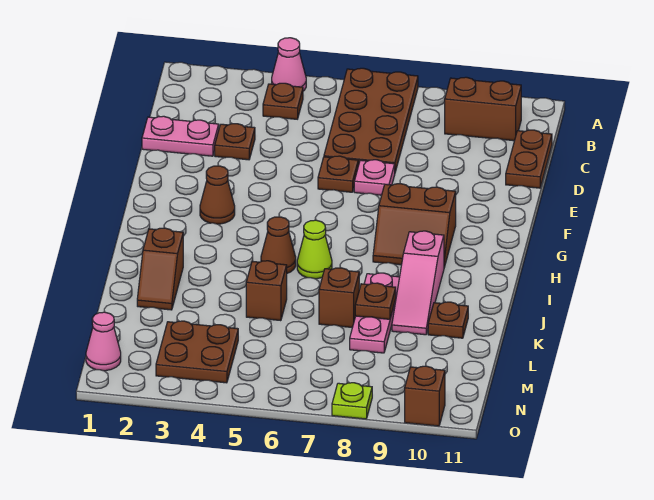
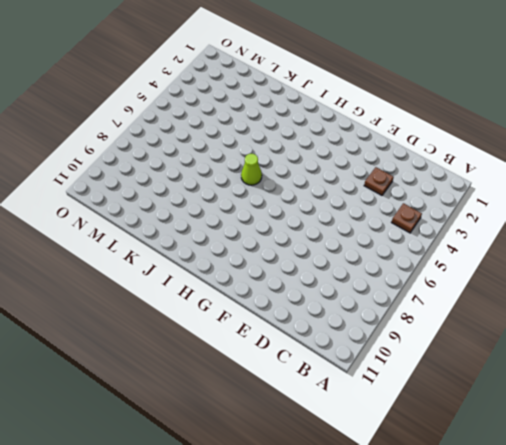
none -> pink 1x1 cone [272,38,306,91]
none -> brown 2x4 plate [324,68,418,172]
none -> brown 1x2 brick [445,77,521,141]

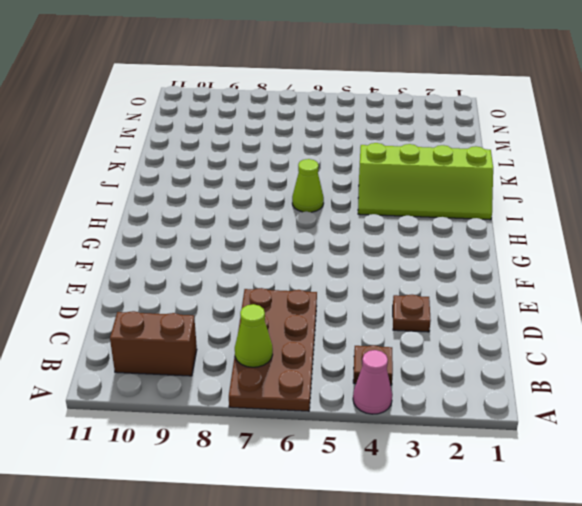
lime 1x1 cone [235,304,273,367] -> none
lime 2x4 slope [358,143,493,220] -> brown 1x2 slope [137,228,183,310]
none -> brown 1x2 plate [506,130,552,188]
none -> pink 1x2 plate [142,116,219,156]
none -> brown 1x1 plate [318,156,358,192]

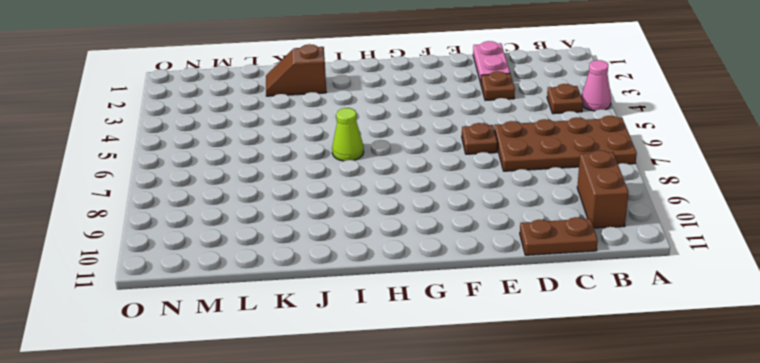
none -> pink 1x1 plate [354,160,395,195]
none -> brown 1x1 cone [200,166,235,224]
none -> brown 2x2 slope [373,184,456,268]

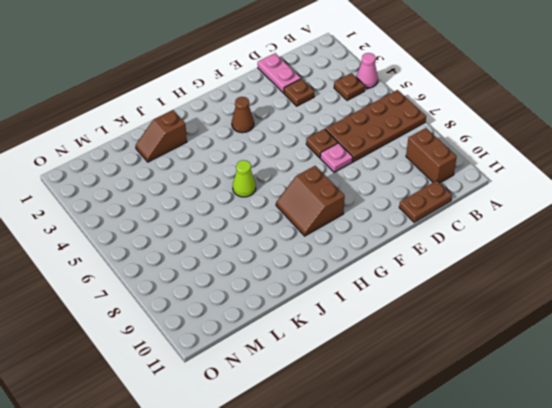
none -> brown 1x1 cone [261,217,296,273]
none -> pink 1x3 slope [392,231,444,335]
none -> pink 1x3 plate [350,273,400,353]

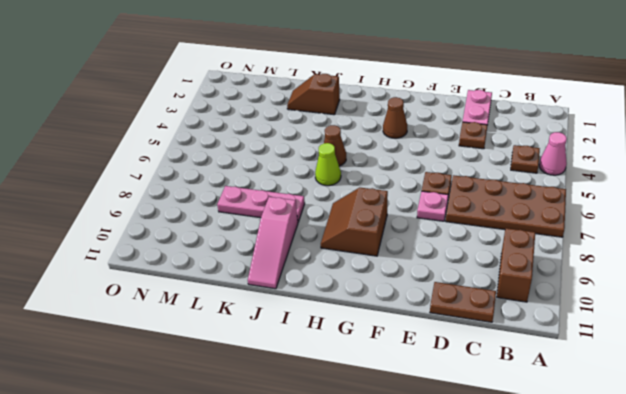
pink 1x3 slope [248,197,298,289] -> pink 1x3 slope turned to [392,231,444,335]
none -> brown 1x1 brick [246,261,287,321]
none -> brown 1x1 brick [319,268,359,328]
none -> brown 1x1 plate [428,302,468,338]

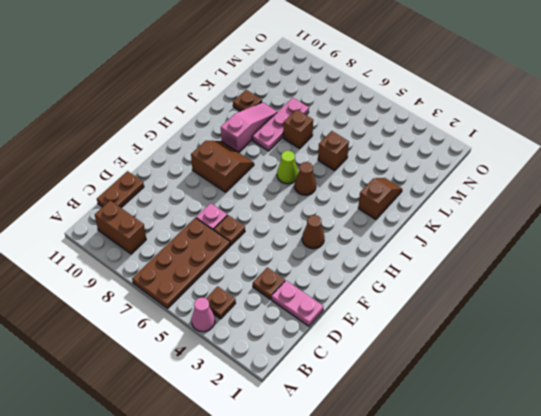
none -> brown 2x2 plate [156,321,238,383]
none -> pink 1x1 cone [86,312,121,371]
none -> lime 1x1 plate [332,383,372,419]

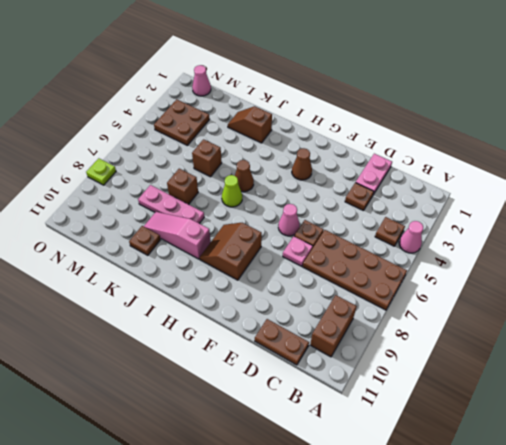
pink 1x1 cone [278,204,300,236] -> none
none -> brown 1x1 brick [405,366,445,426]
none -> brown 1x1 plate [355,283,396,319]

